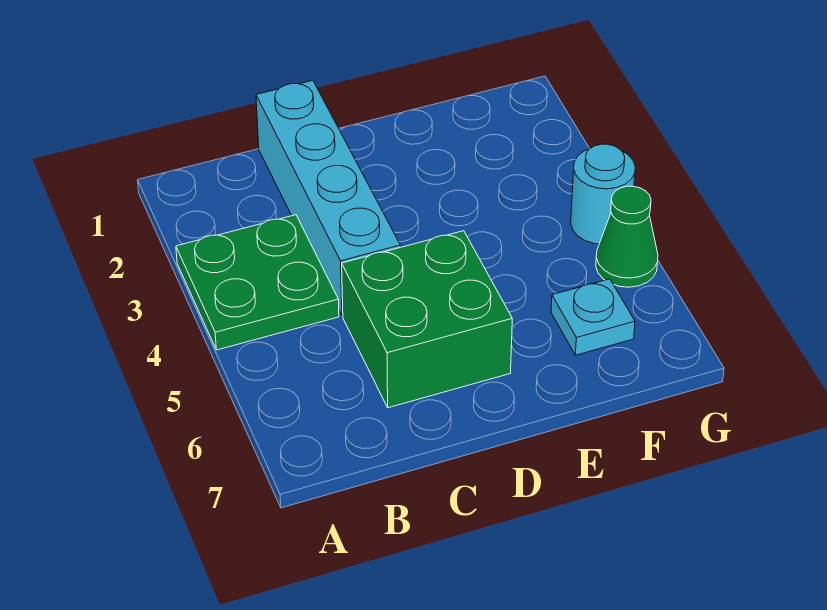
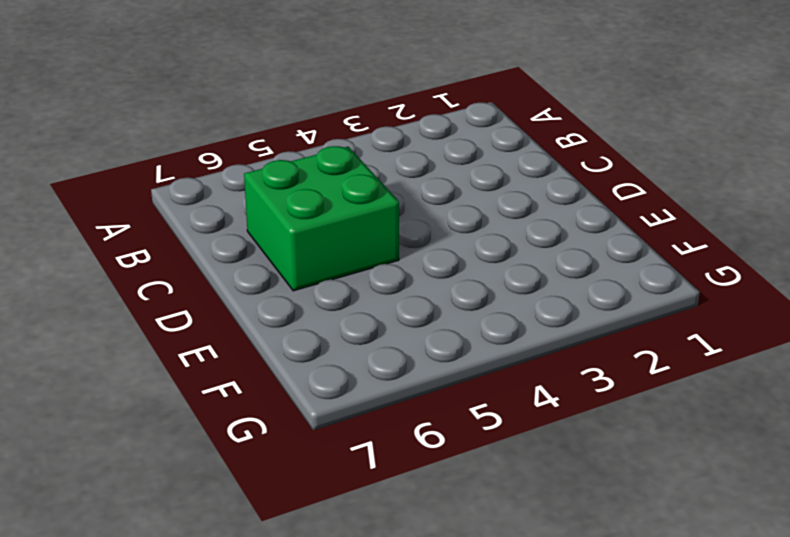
none -> green 2x2 plate [176,215,339,350]
none -> cyan 1x4 brick [256,80,400,316]

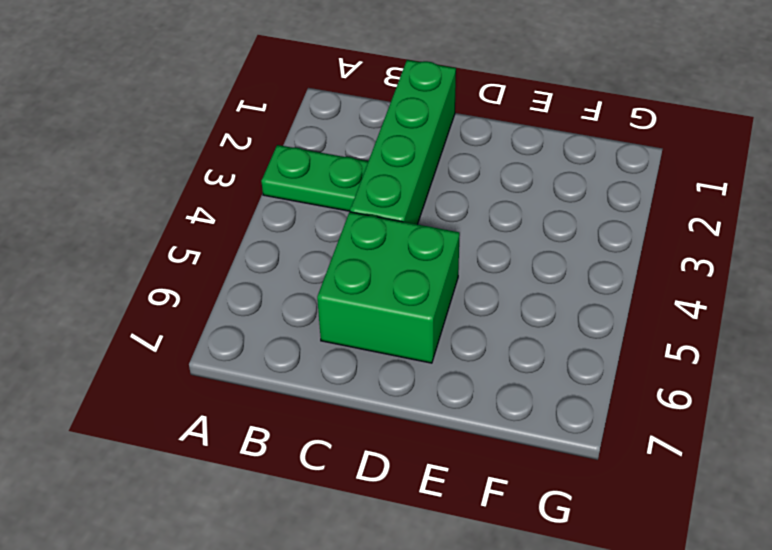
green 1x2 plate [261,145,368,211] -> green 2x2 plate [176,215,339,350]
green 1x4 brick [350,60,456,224] -> cyan 1x4 brick [256,80,400,316]
none -> cyan 1x1 plate [551,279,635,355]
none -> cyan 1x1 round brick [571,144,635,244]

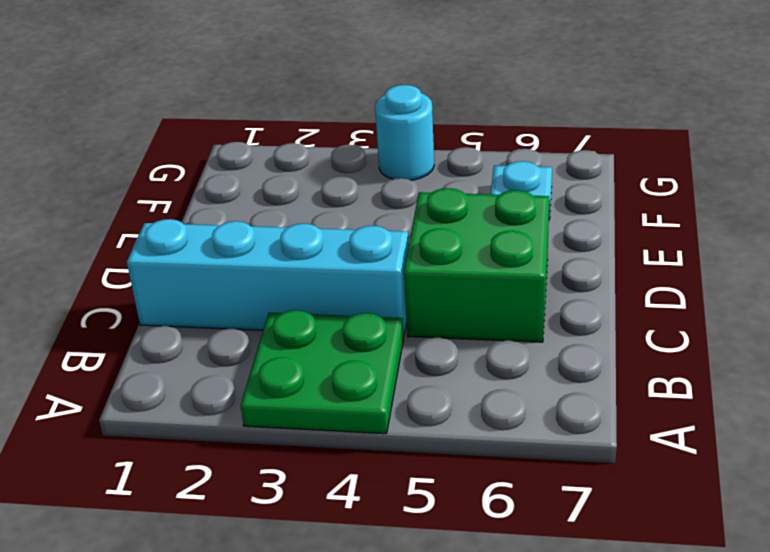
none -> green 1x1 cone [596,186,658,287]

